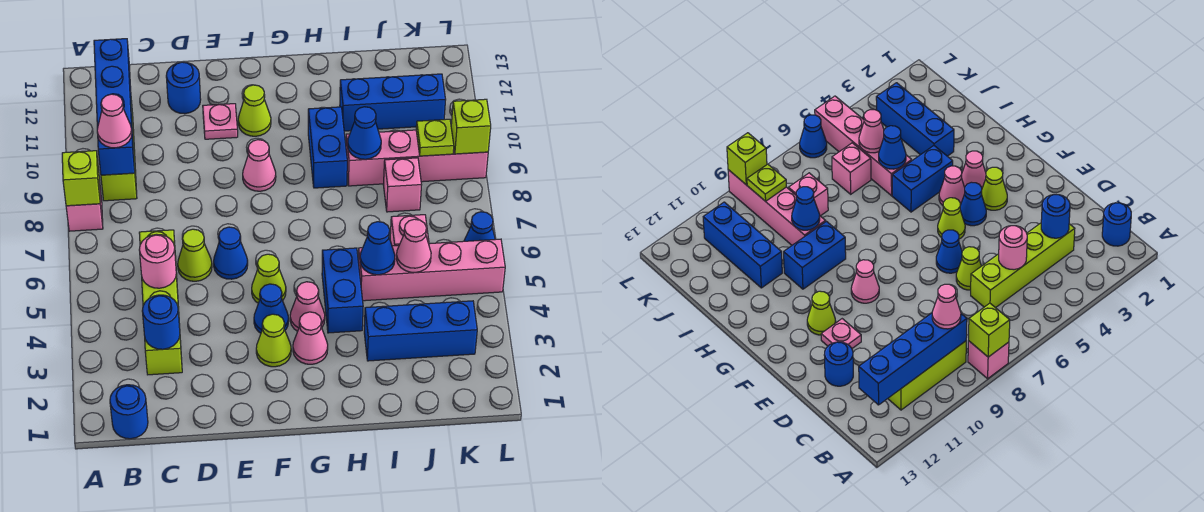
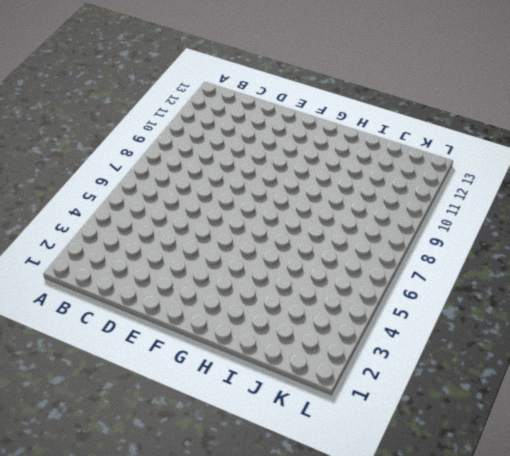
none -> pink 1x1 brick [66,180,103,231]
none -> blue 1x1 round brick [110,385,148,439]
none -> lime 1x3 brick [101,101,137,201]
none -> lime 1x4 brick [139,230,182,375]

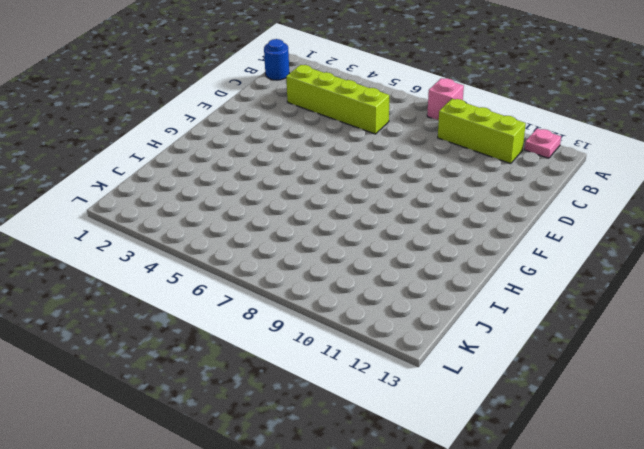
pink 1x1 plate [525,128,561,158] -> pink 1x1 plate moved to [203,104,238,139]
none -> lime 1x1 cone [178,229,212,281]
none -> blue 1x1 round brick [166,62,201,114]
none -> blue 1x1 cone [214,227,248,279]
none -> lime 1x1 cone [256,314,291,367]

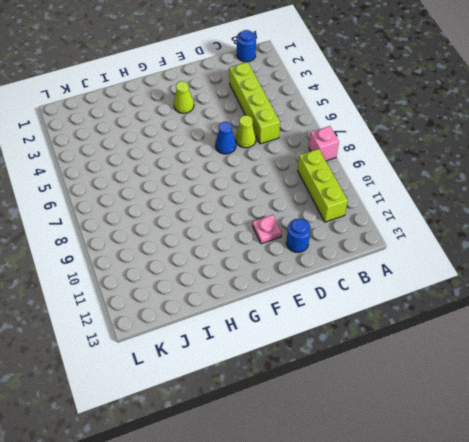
none -> blue 1x1 cone [254,284,289,333]
none -> lime 1x1 cone [252,254,286,303]
none -> pink 1x1 cone [243,140,276,191]
none -> lime 1x1 cone [238,85,271,136]

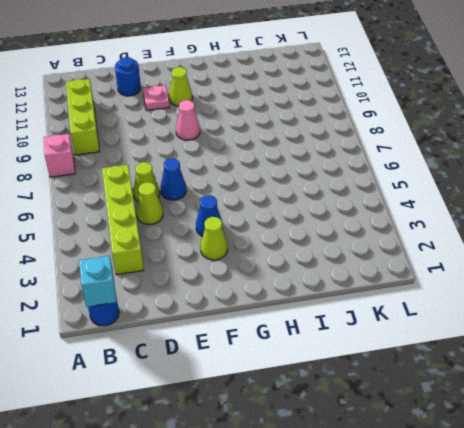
cyan 1x1 brick [79,256,117,307] -> none
lime 1x1 cone [137,182,163,224] -> lime 1x1 cone moved to [252,254,286,303]
none -> pink 1x1 cone [293,312,328,364]
none -> pink 1x1 cone [290,282,325,331]
none -> blue 1x2 brick [322,248,363,333]
none -> blue 1x2 brick [308,107,347,188]

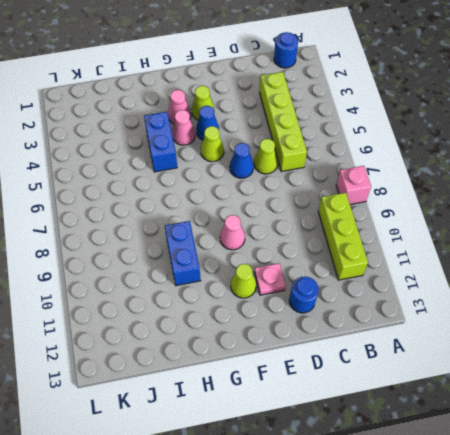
none -> blue 1x3 brick [364,301,477,361]
none -> pink 1x4 brick [358,239,505,301]
none -> pink 1x4 brick [346,130,488,186]
none -> blue 1x3 brick [340,74,446,131]

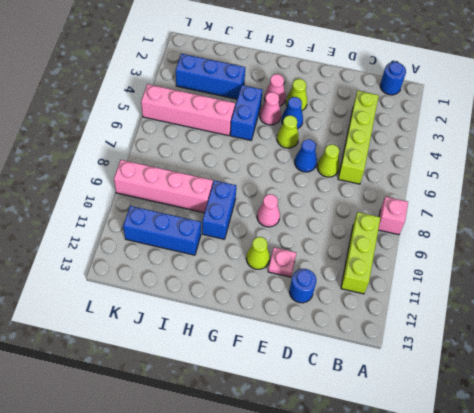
none -> pink 1x1 brick [390,215,429,246]
none -> pink 1x1 brick [384,158,421,212]
none -> blue 1x1 cone [464,212,495,241]
none -> lime 1x1 brick [62,151,100,206]

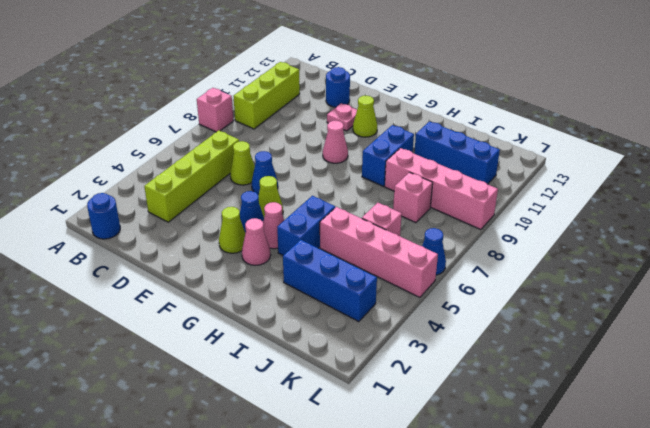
none -> lime 1x1 brick [62,151,100,206]
none -> blue 1x4 brick [94,39,135,175]
none -> blue 1x1 round brick [142,295,180,349]
none -> pink 1x1 round brick [139,234,176,288]

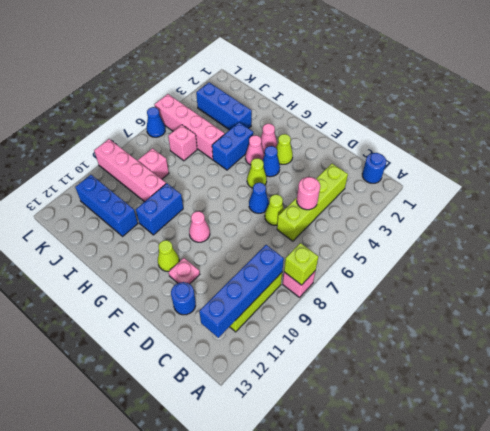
none -> blue 1x1 round brick [142,295,180,349]
none -> blue 1x1 cone [360,222,395,275]
none -> blue 1x1 cone [348,107,381,159]
none -> pink 1x1 cone [396,219,431,272]

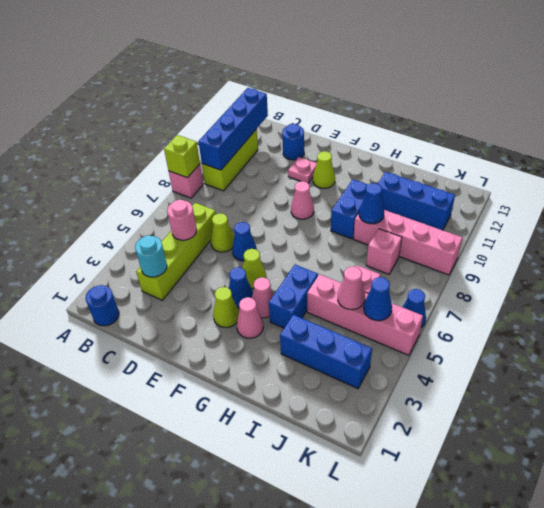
cyan 1x1 round brick [135,235,167,277] -> blue 1x1 round brick [142,295,180,349]
blue 1x1 cone [364,277,392,321] -> blue 1x1 cone moved to [360,222,395,275]
none -> lime 1x1 plate [416,119,454,156]
none -> lime 1x1 brick [451,99,491,154]
none -> pink 1x1 cone [97,94,132,148]

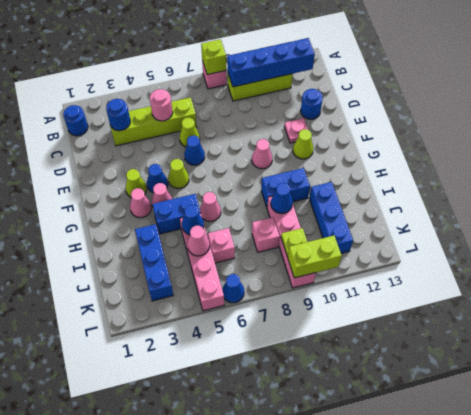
pink 1x1 cone [200,192,221,221] -> pink 1x1 cone moved to [97,94,132,148]
lime 1x2 brick [288,235,342,278] -> lime 1x1 brick [451,99,491,154]

